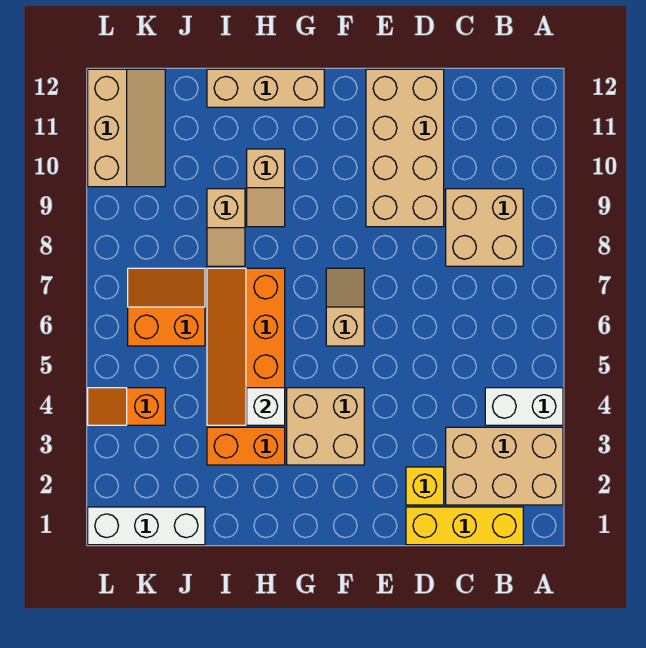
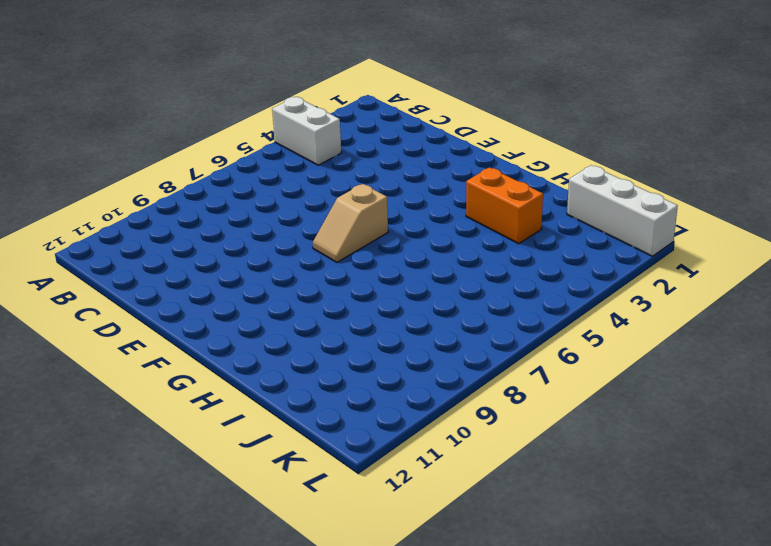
none -> tan 2x3 brick [446,427,563,505]
none -> yellow 1x3 brick [406,507,523,545]
none -> tan 2x2 brick [446,189,523,266]

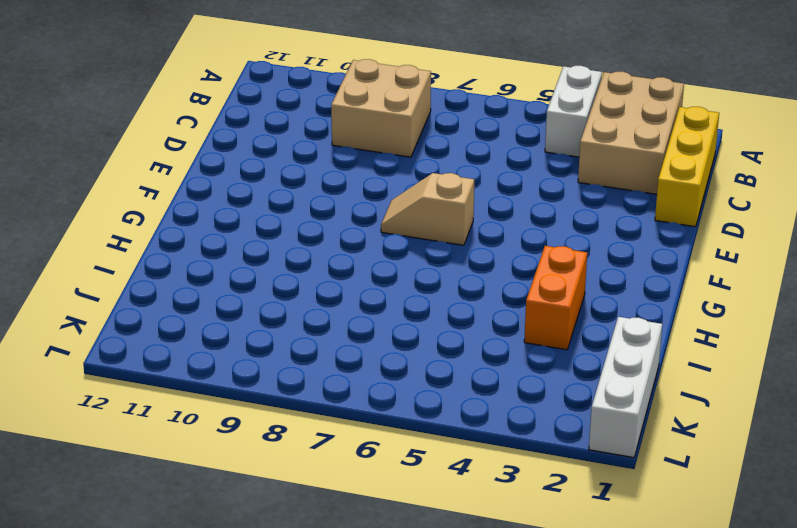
none -> yellow 1x1 brick [406,467,444,505]
none -> tan 2x4 brick [366,69,444,227]
none -> tan 2x2 brick [287,388,364,465]

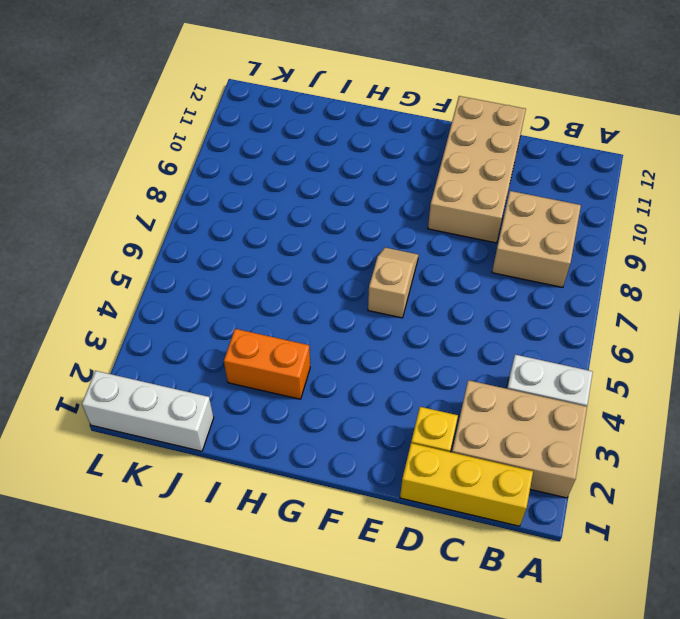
none -> tan 2x2 brick [287,388,364,465]
none -> tan 1x3 brick [207,69,324,107]
none -> orange 2x4 slope [207,268,285,425]

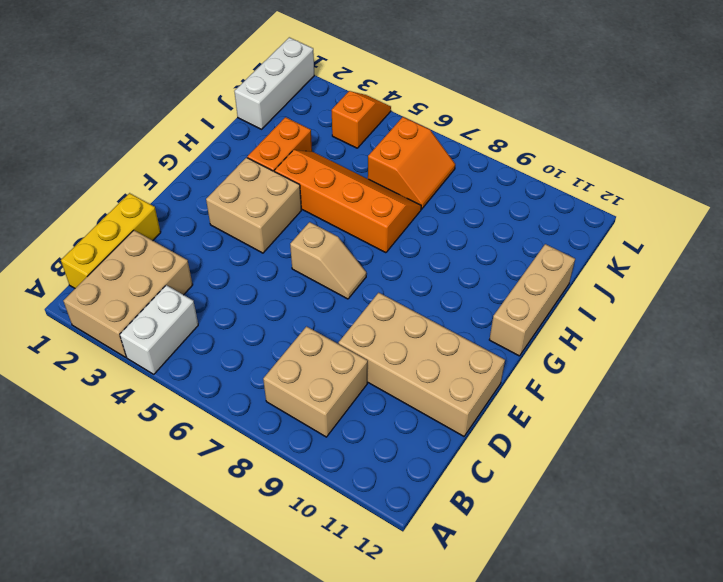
none -> yellow 1x1 brick [406,467,444,505]
none -> tan 1x2 slope [247,149,285,227]
none -> tan 1x2 slope [207,189,245,266]

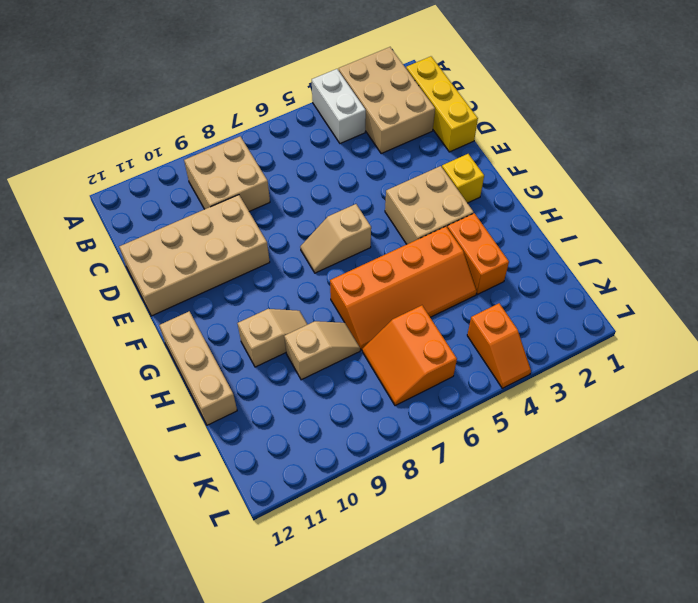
yellow 1x1 brick [442,154,484,203] -> yellow 1x1 brick moved to [406,467,444,505]
none -> white 1x3 brick [88,507,205,545]
none -> tan 2x3 slope [88,69,165,187]
none -> white 1x1 brick [247,388,285,425]

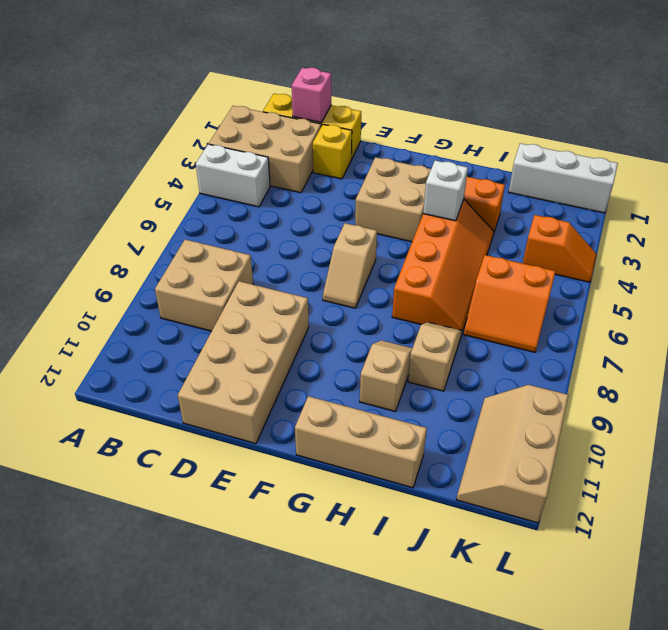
pink 1x1 brick [292,68,331,123] -> none

